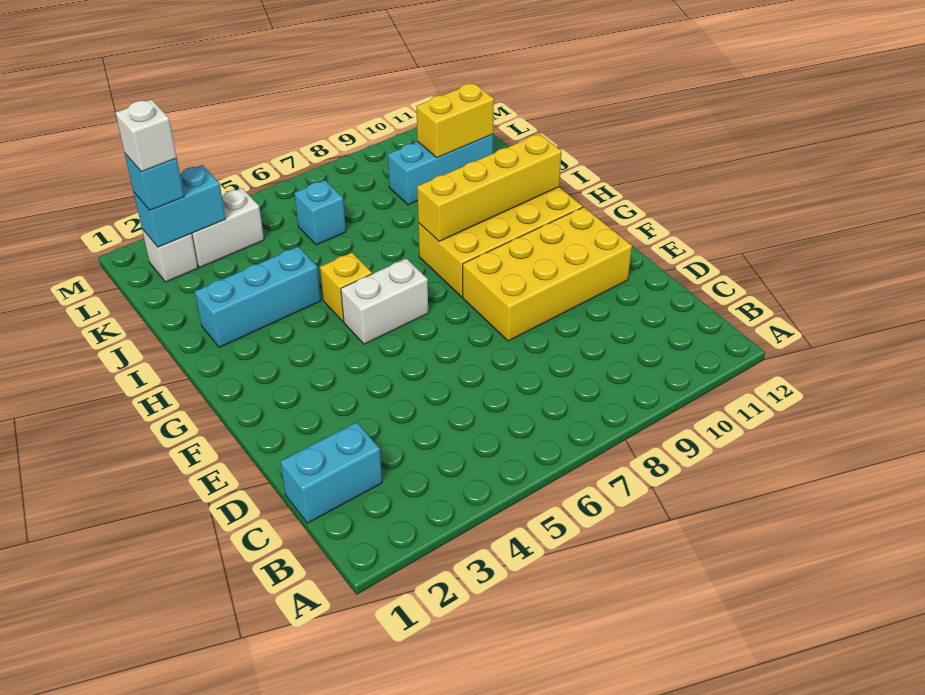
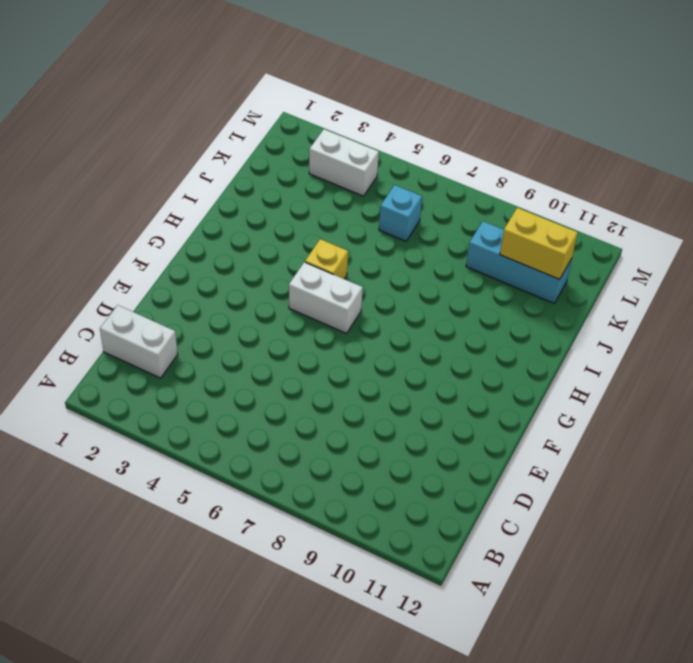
white 1x2 brick [100,305,178,378] -> cyan 1x2 brick [280,422,382,523]
none -> yellow 2x4 brick [463,207,632,341]
none -> yellow 2x4 brick [418,187,583,297]
none -> cyan 1x3 brick [195,247,321,347]

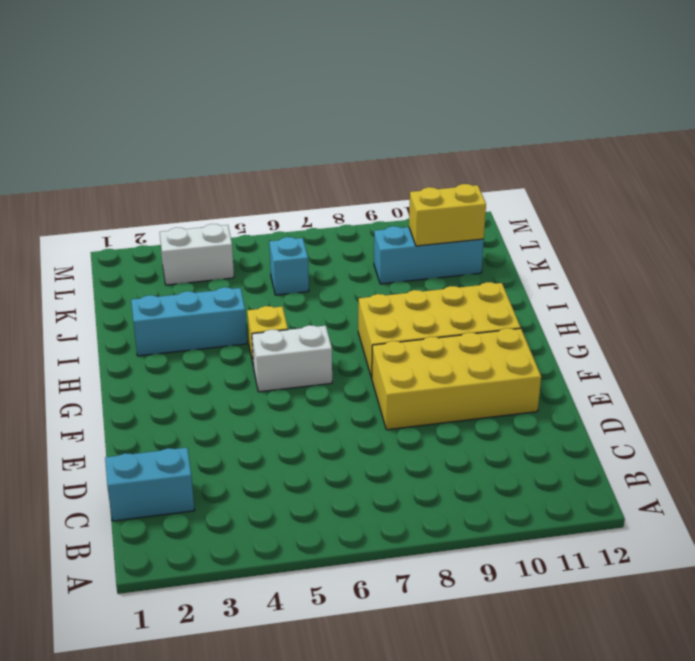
none -> white 1x1 brick [142,229,198,282]
none -> yellow 1x4 brick [417,134,562,241]
none -> cyan 1x2 brick [134,165,226,247]

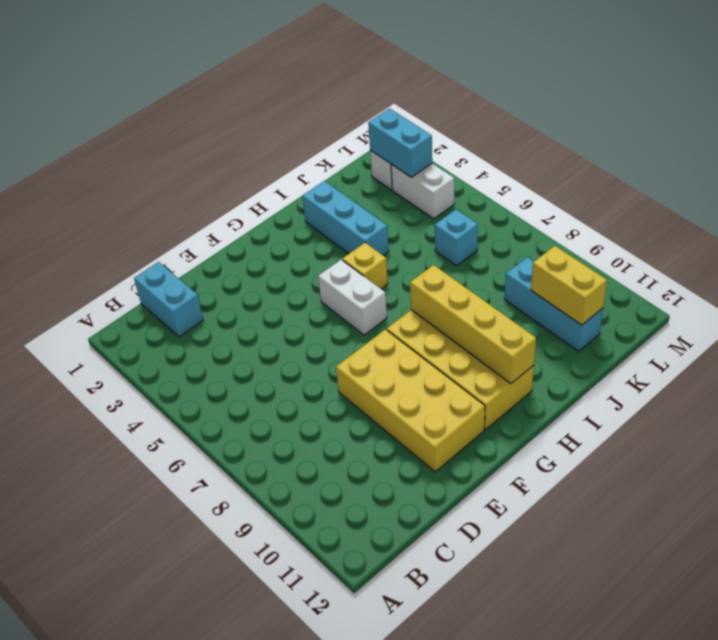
none -> cyan 1x1 brick [125,154,184,210]
none -> white 1x1 brick [116,100,177,172]

